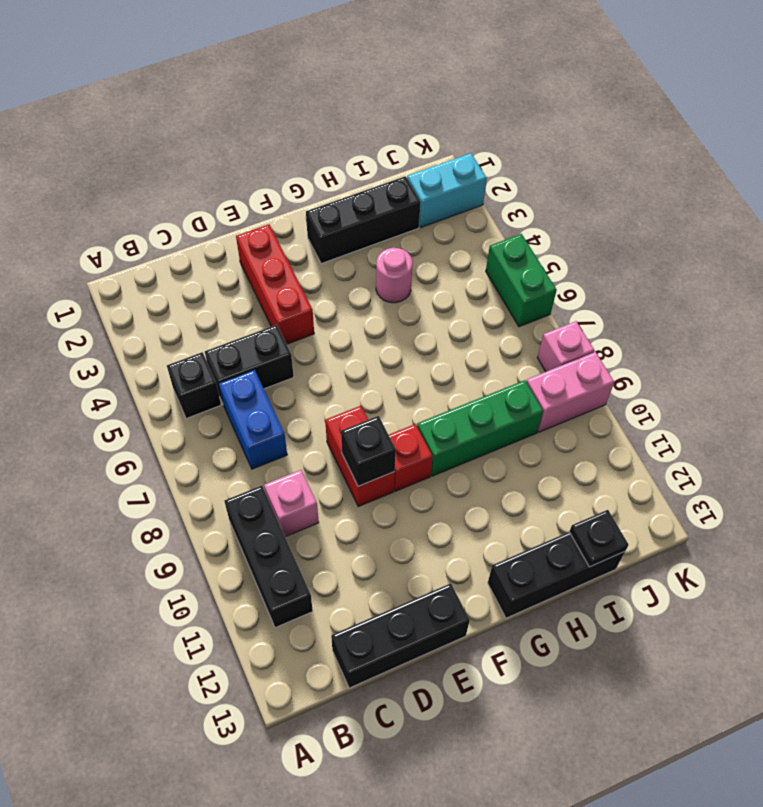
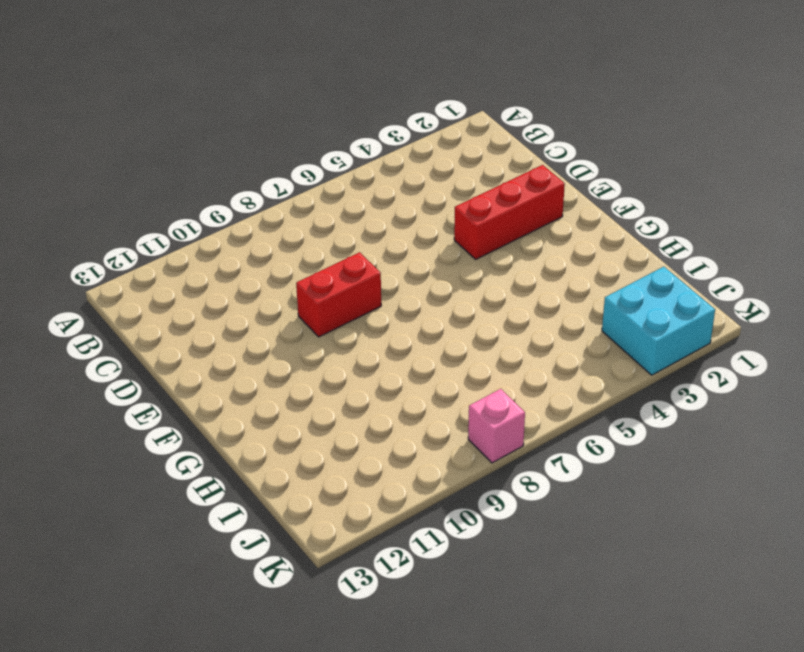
cyan 2x2 brick [602,267,715,375] -> cyan 1x2 brick [407,153,487,228]
none -> black 1x1 brick [167,352,221,419]
none -> black 1x3 brick [224,486,313,628]
none -> black 1x2 brick [205,325,294,403]

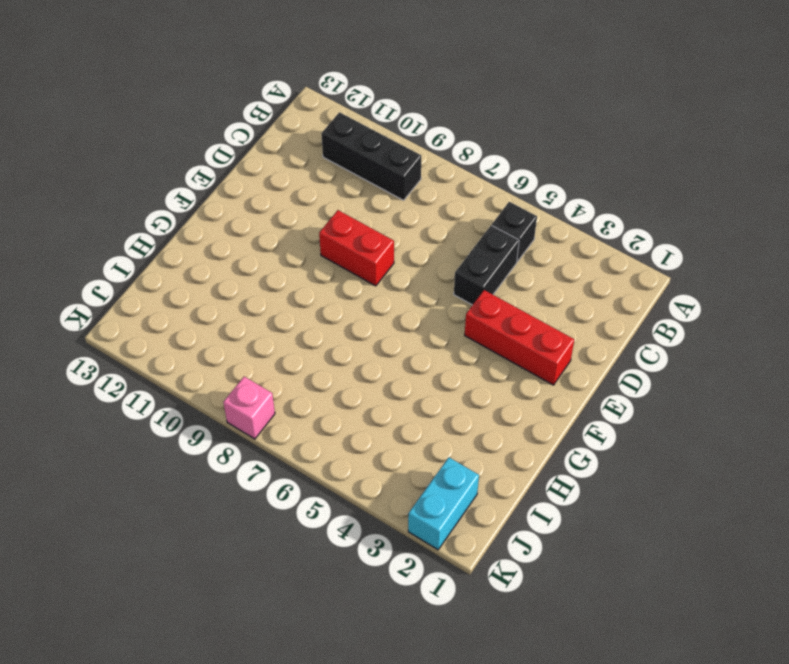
none -> blue 1x2 brick [219,370,287,469]
none -> pink 1x1 brick [264,470,319,537]
none -> black 1x3 brick [331,583,470,688]

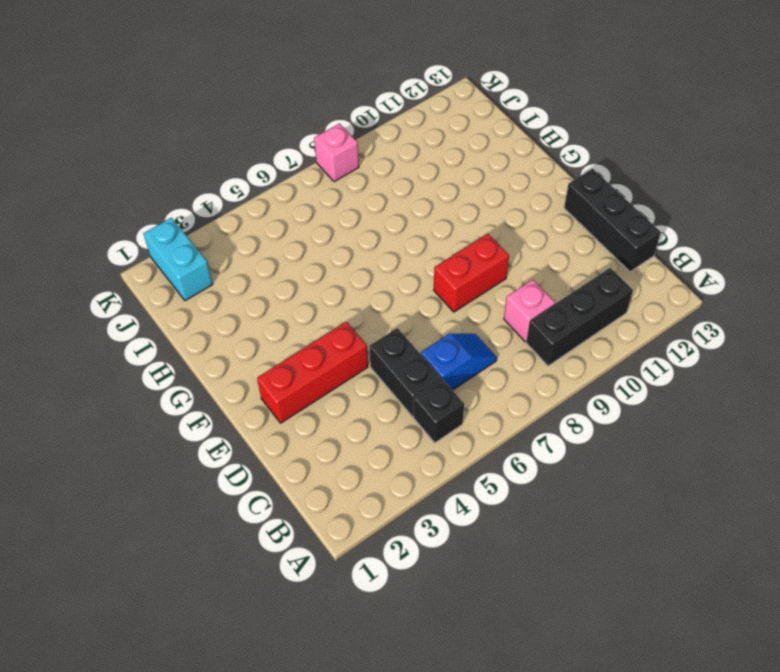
blue 1x2 slope [421,334,497,390] -> blue 1x2 brick [219,370,287,469]
none -> red 1x1 brick [389,424,433,491]
none -> black 1x3 brick [306,176,421,264]
none -> green 1x3 brick [417,380,543,476]

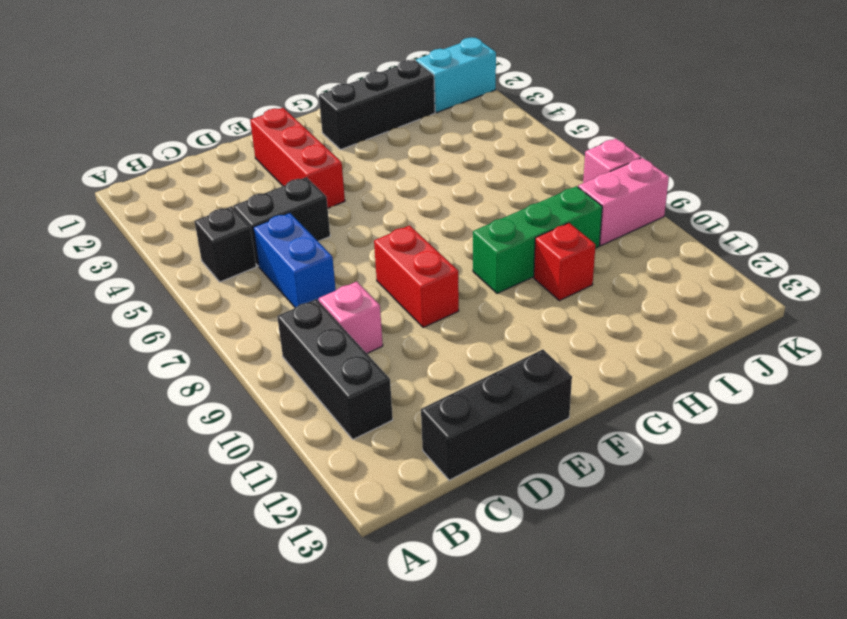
red 1x1 brick [534,223,596,301] -> red 1x1 brick moved to [389,424,433,491]
none -> black 1x3 brick [488,532,625,618]
none -> pink 1x1 round brick [376,248,413,303]
none -> green 1x2 brick [486,234,557,327]

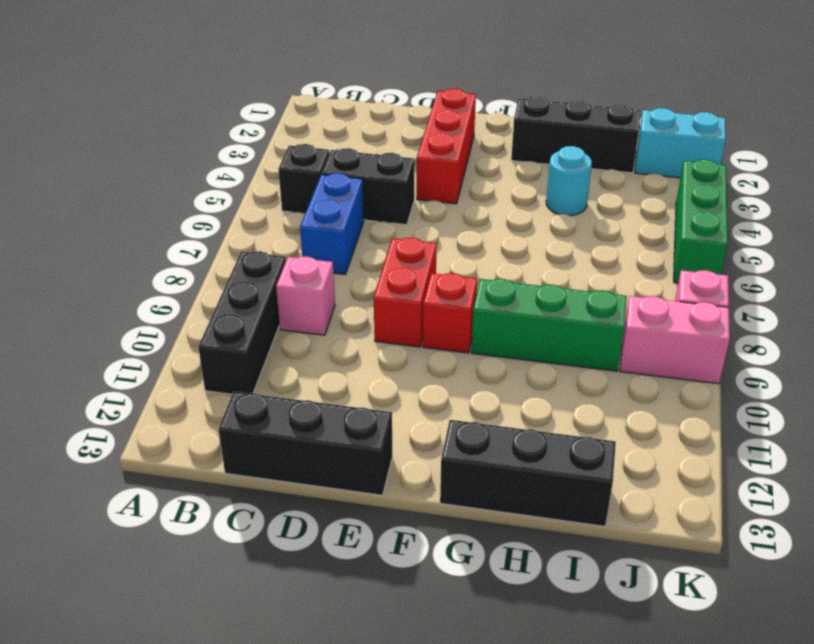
cyan 1x1 round brick [546,146,592,216] -> pink 1x1 round brick [376,248,413,303]
green 1x3 brick [674,159,728,283] -> green 1x2 brick [486,234,557,327]
none -> black 1x1 brick [341,416,396,486]
none -> black 1x1 plate [569,510,629,567]

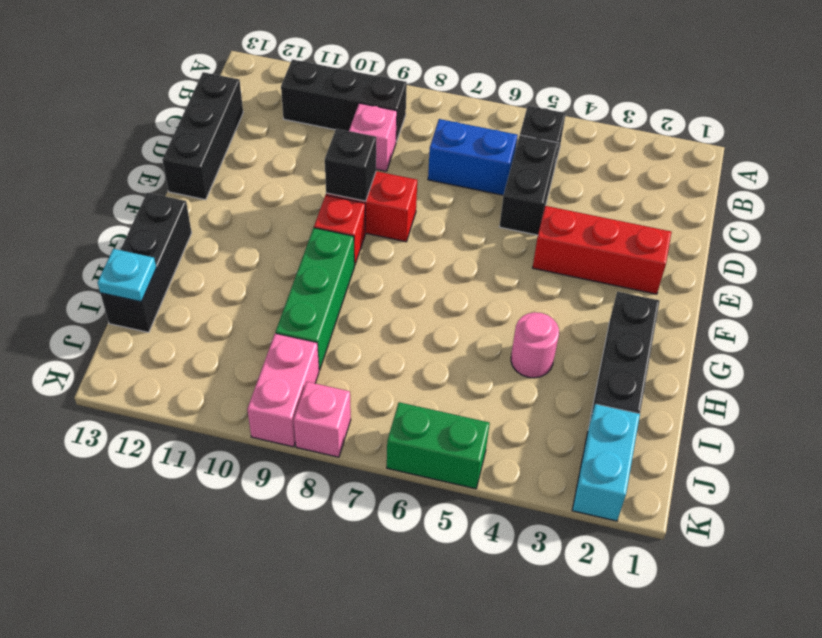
cyan 1x1 plate [98,249,156,302] -> black 1x1 plate [569,510,629,567]

